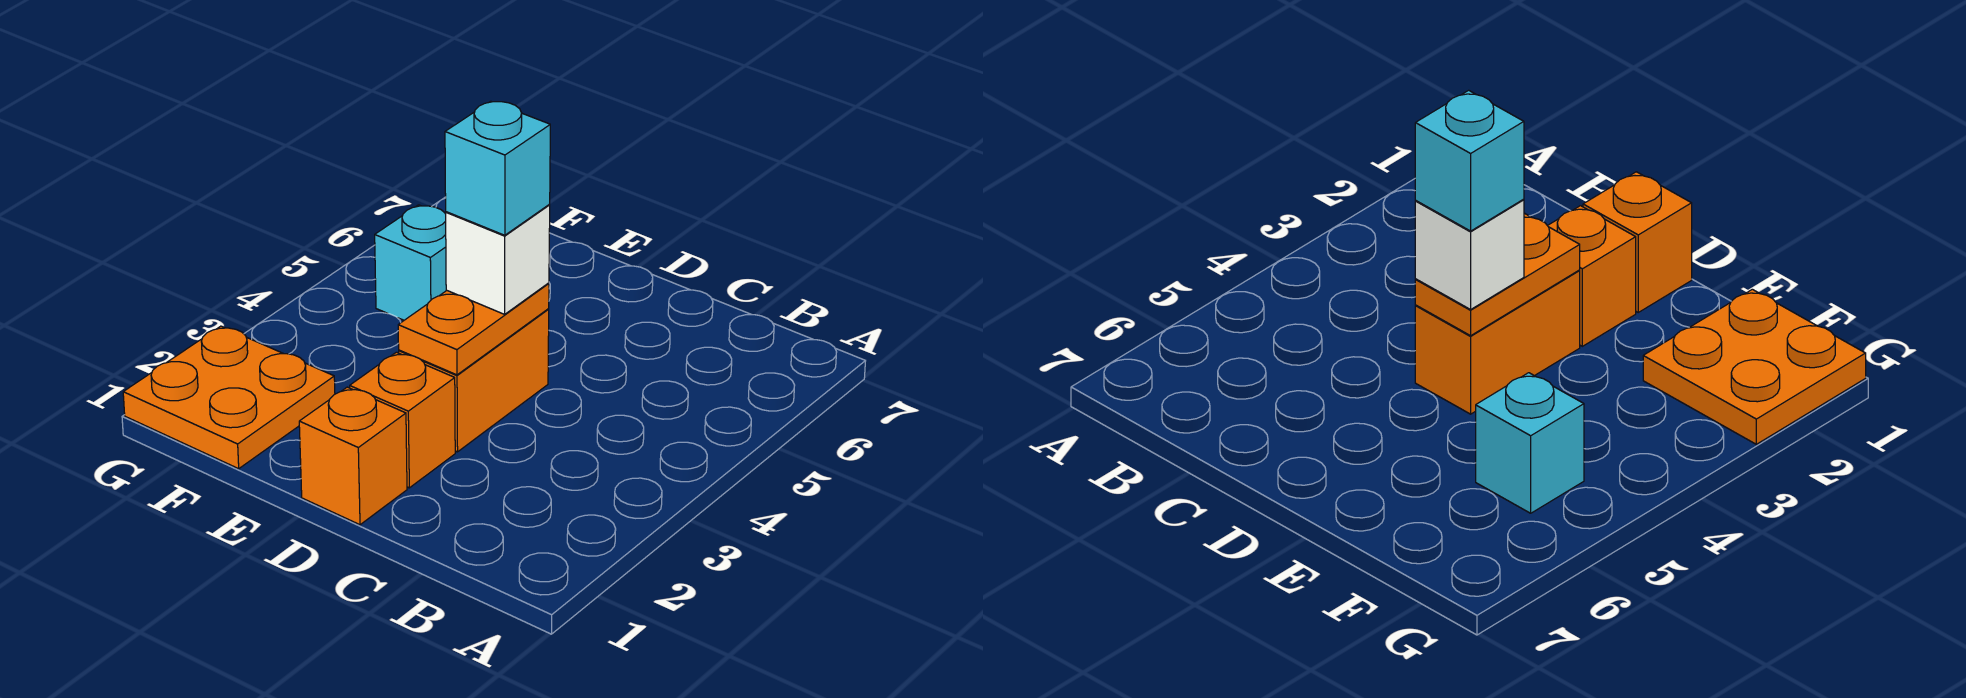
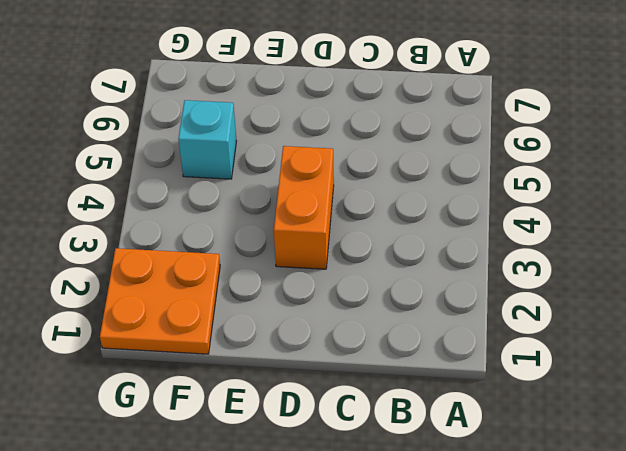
none -> orange 1x1 brick [299,387,407,525]
none -> orange 1x1 brick [350,352,455,488]

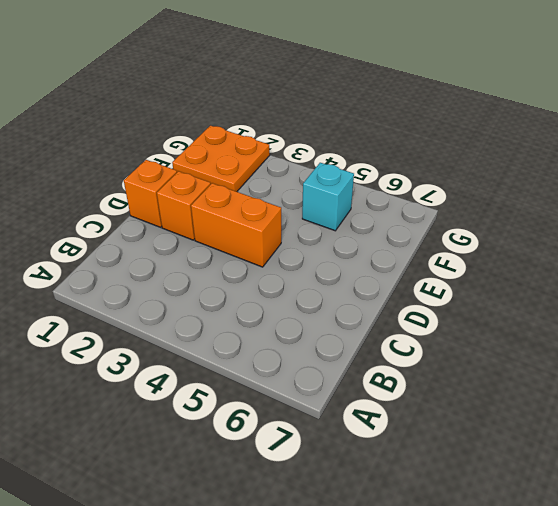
none -> orange 1x2 plate [398,283,549,375]
none -> white 1x1 brick [446,205,550,314]

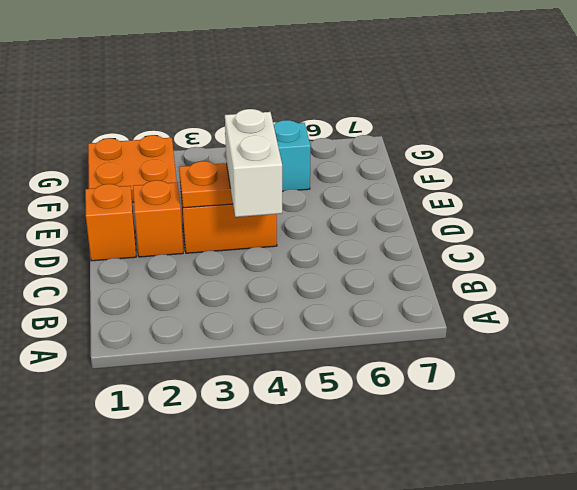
white 1x2 brick [225,109,283,217] -> white 1x1 brick [446,205,550,314]
none -> cyan 1x1 brick [445,101,550,235]

